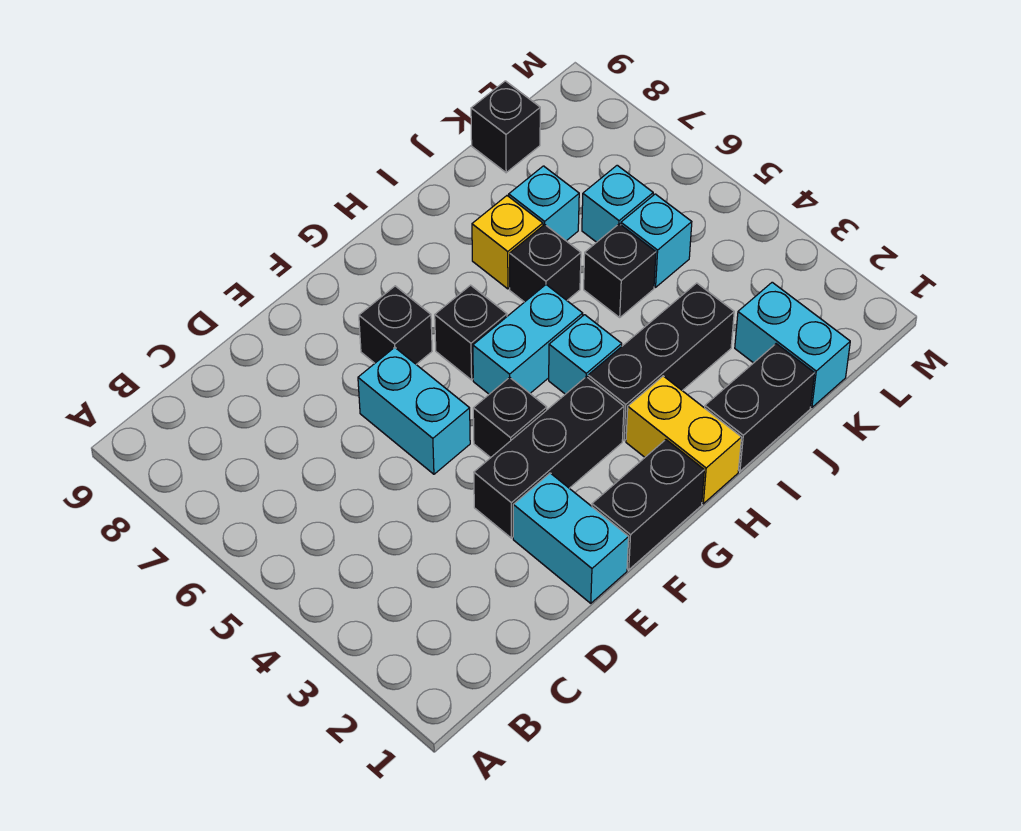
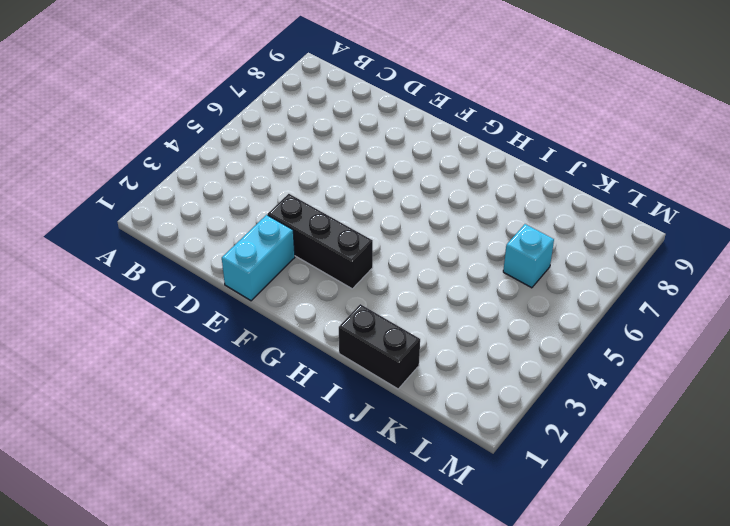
none -> cyan 1x2 brick [358,347,470,474]
none -> black 1x2 brick [592,440,704,570]
none -> black 1x1 brick [473,377,547,458]

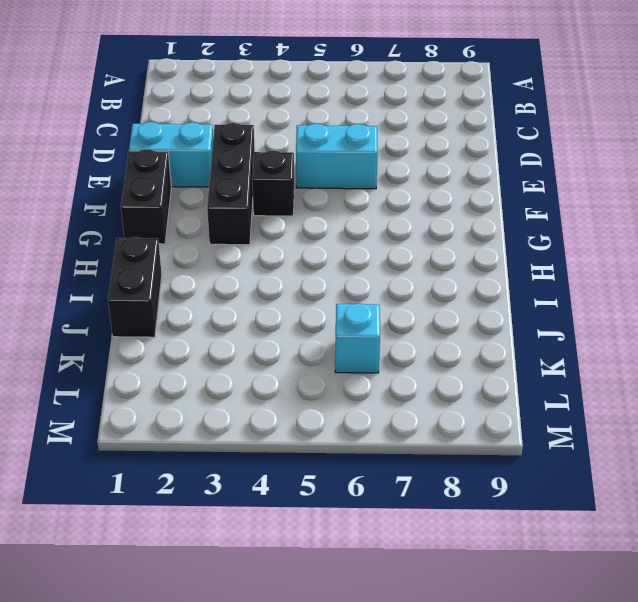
none -> black 1x1 brick [359,286,432,364]
none -> cyan 1x2 brick [473,285,583,394]
none -> black 1x1 brick [435,285,507,380]

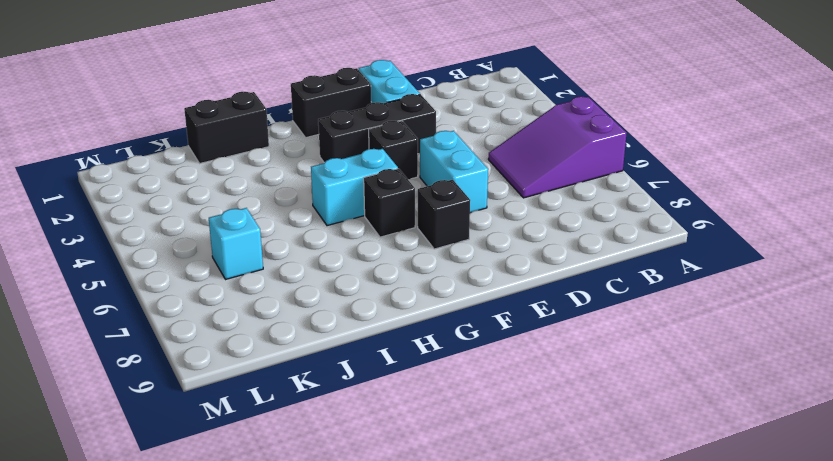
purple 2x3 slope [488,97,627,198] -> none
none -> yellow 1x2 brick [626,376,742,504]
none -> black 1x3 brick [588,283,734,441]
none -> cyan 1x1 brick [549,315,622,394]

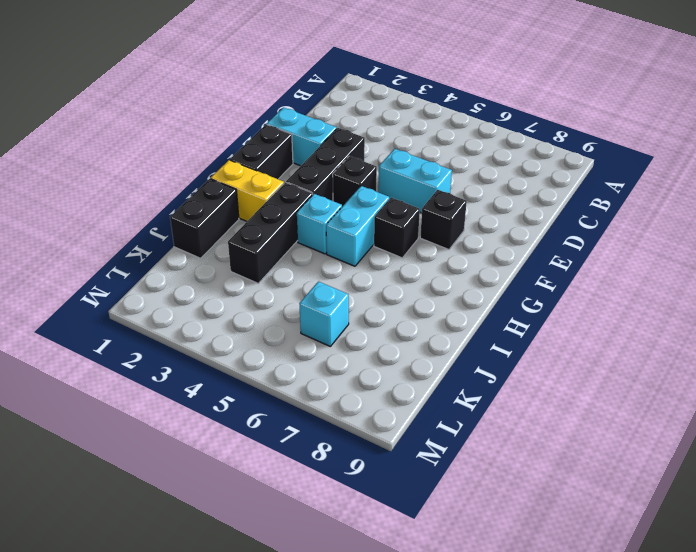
none -> black 1x1 brick [510,225,581,302]
none -> yellow 1x1 brick [472,196,543,289]
none -> black 1x1 brick [584,224,656,317]

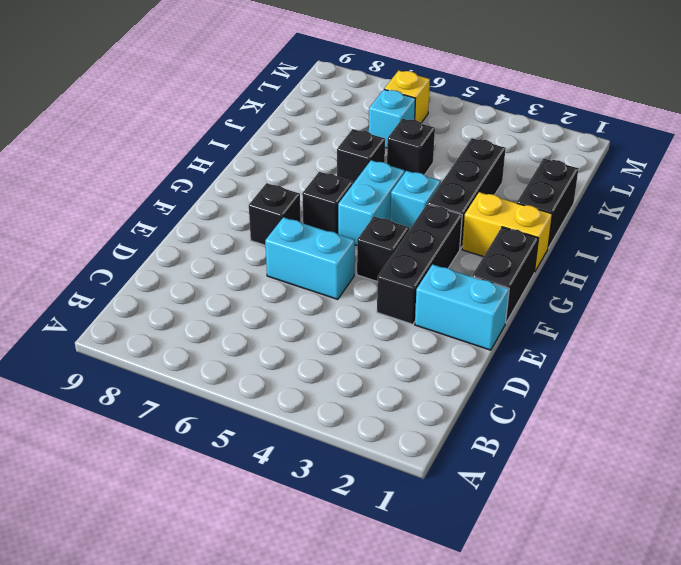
yellow 1x1 brick [384,70,430,123] -> yellow 1x1 brick moved to [472,196,543,289]
none -> cyan 1x1 brick [509,166,579,241]
none -> cyan 1x2 brick [735,282,850,407]
none -> cyan 1x1 brick [621,194,692,287]

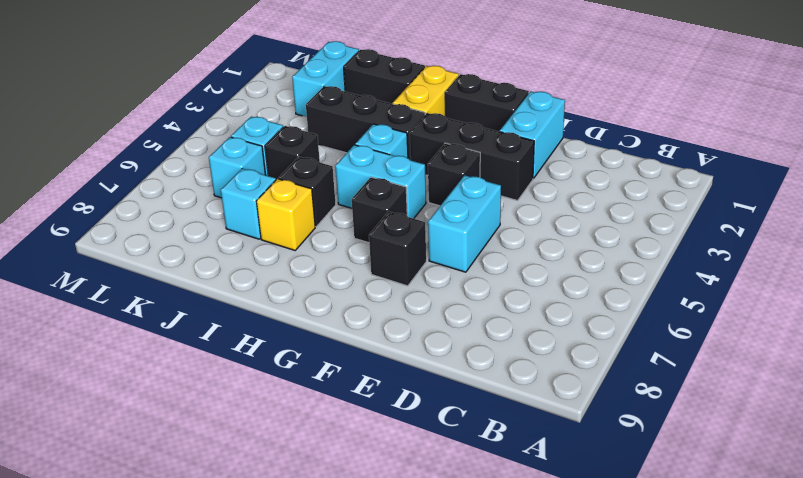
none -> black 1x1 brick [471,81,540,173]

